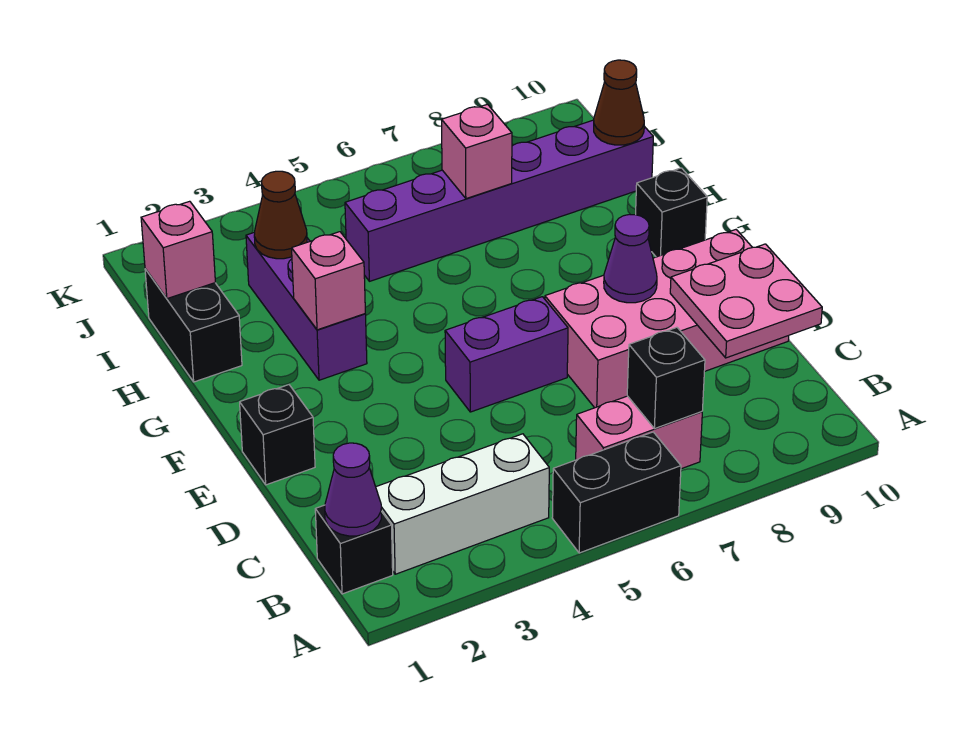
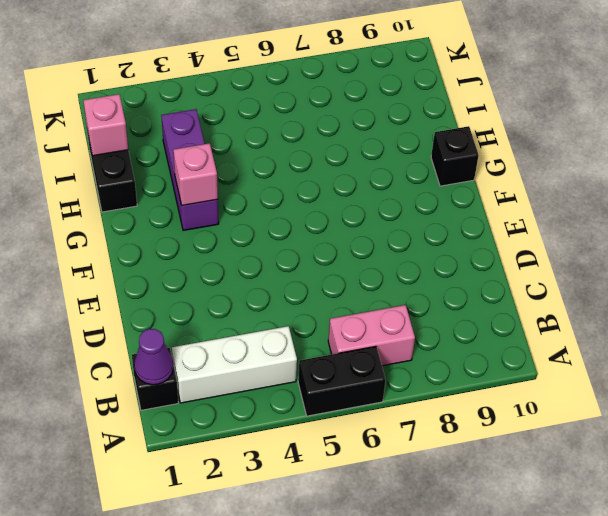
none -> pink 2x4 brick [545,230,789,408]
none -> black 1x1 brick [240,385,315,485]
none -> purple 1x2 brick [445,297,568,412]

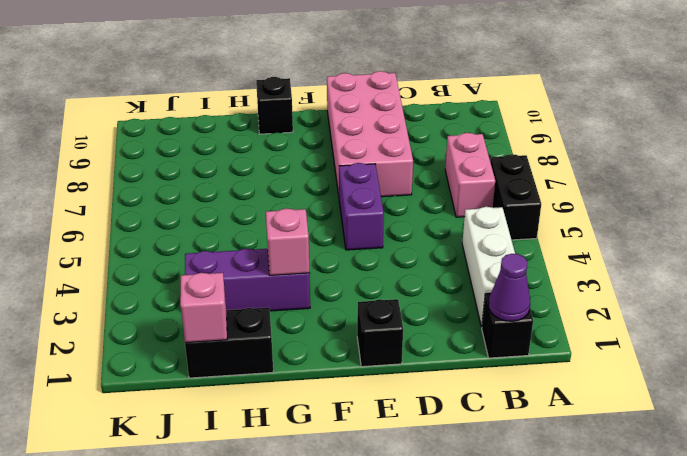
none -> purple 1x6 brick [345,120,653,281]
none -> black 1x1 brick [627,327,705,429]
none -> pink 2x2 plate [670,244,822,358]

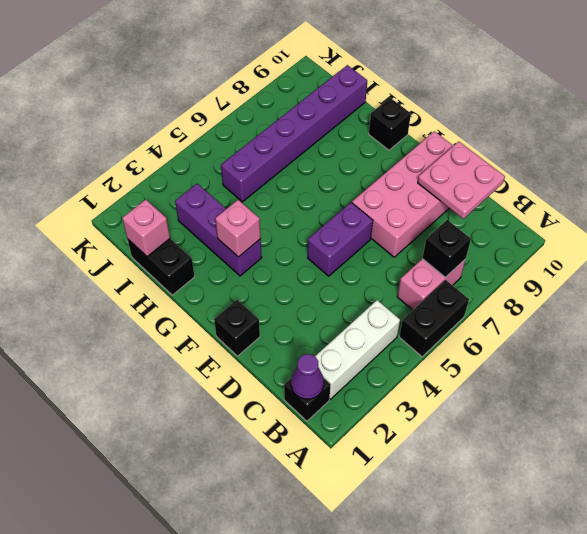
none -> purple 1x1 cone [604,214,657,303]
none -> brown 1x1 cone [254,171,307,259]
none -> pink 1x1 brick [442,104,512,199]

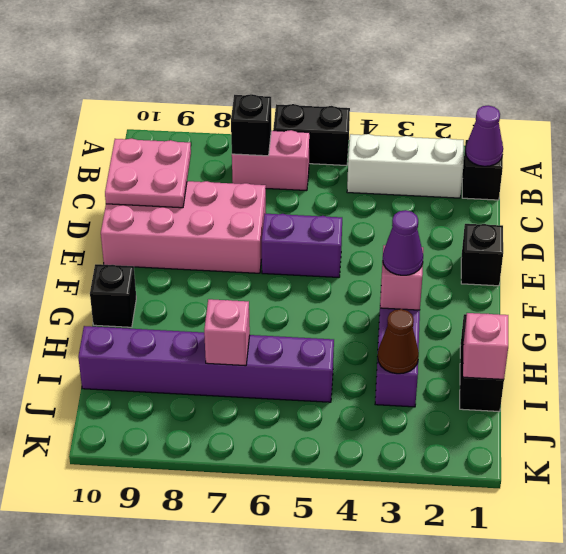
purple 1x1 cone [383,210,423,275] -> purple 1x1 cone moved to [604,214,657,303]
none -> brown 1x1 cone [594,60,644,145]

